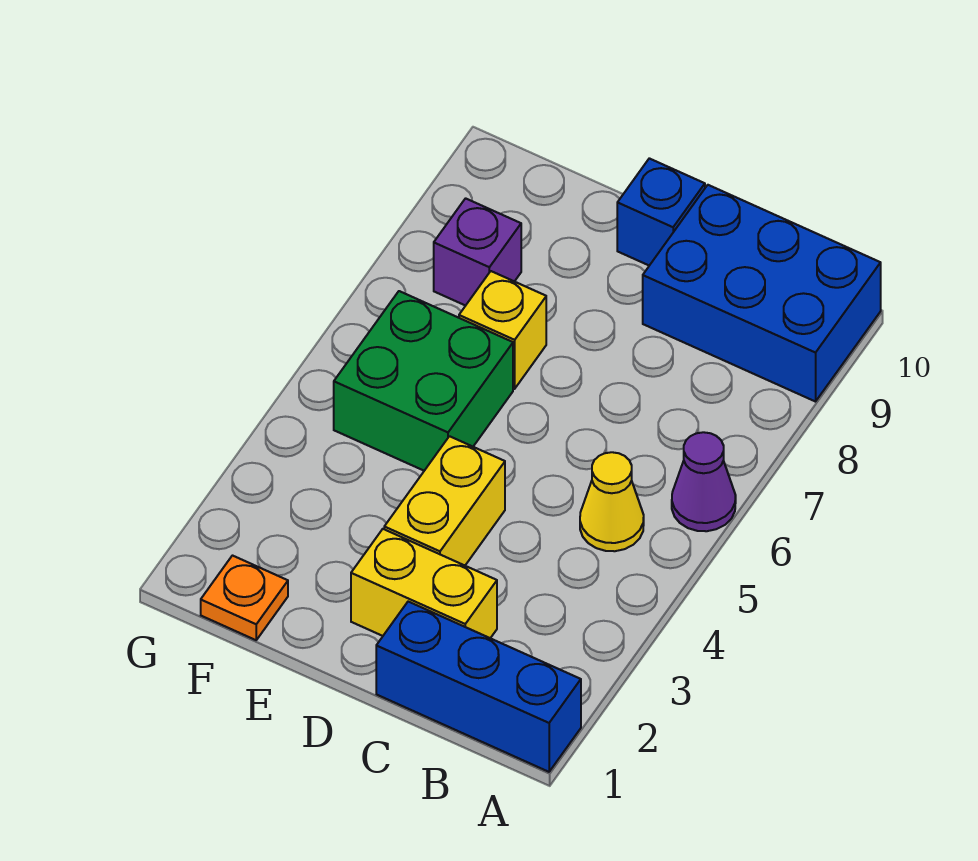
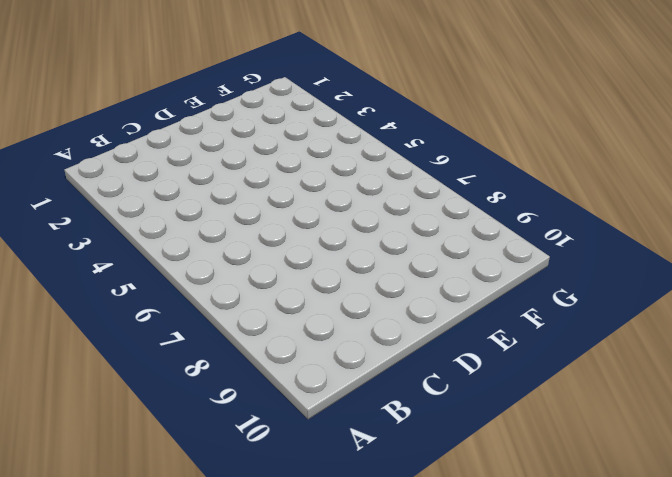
none -> blue 1x3 brick [376,602,581,772]
none -> purple 1x1 cone [672,432,736,531]

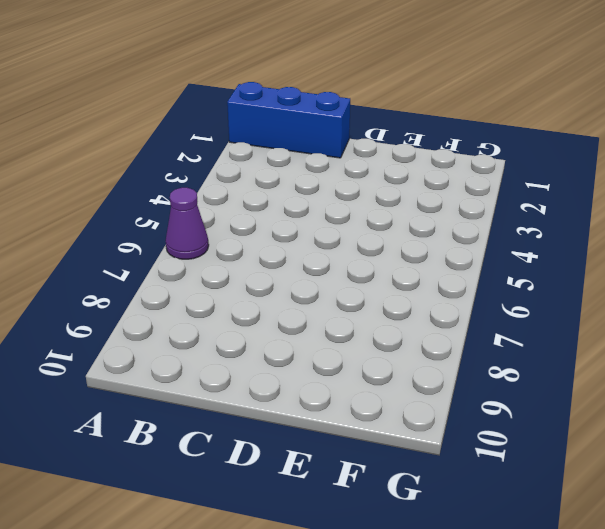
none -> blue 2x3 brick [643,185,881,402]
none -> yellow 1x1 cone [580,452,644,551]

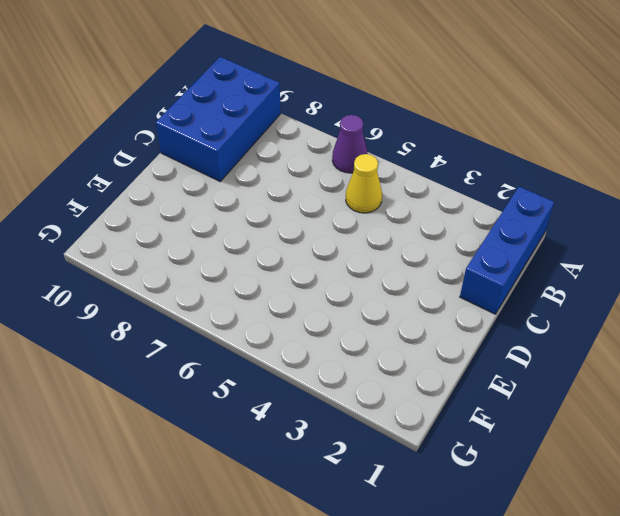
none -> yellow 1x2 brick [351,529,497,638]
none -> yellow 1x2 brick [384,436,505,565]

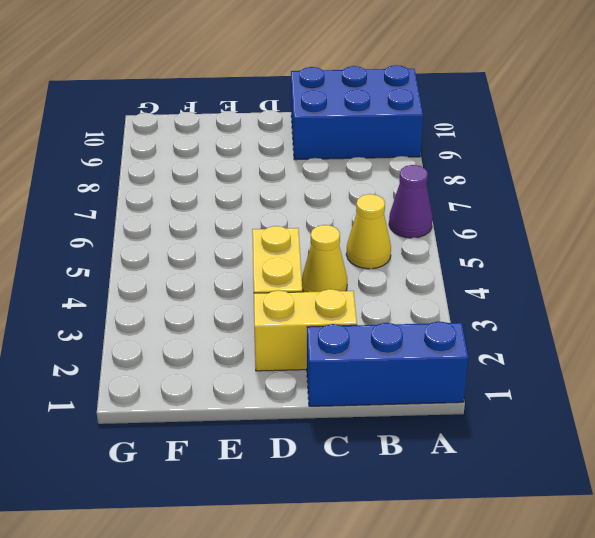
yellow 1x1 cone [302,225,347,292] -> none
none -> blue 1x1 brick [617,158,705,266]
none -> green 2x2 brick [334,291,513,471]

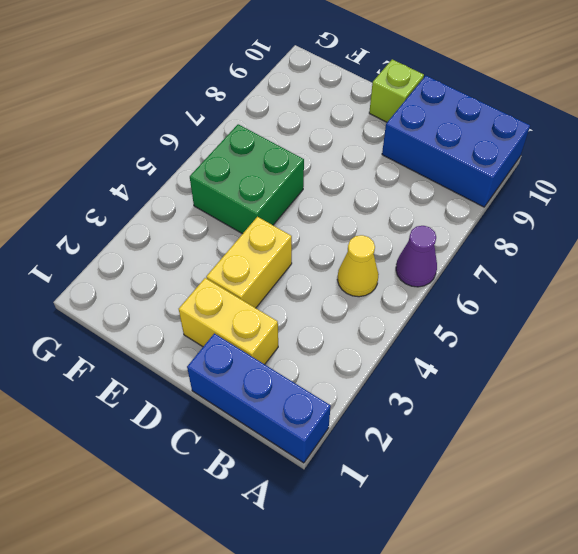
lime 1x1 brick [369,59,424,122] -> blue 1x1 brick [617,158,705,266]
none -> yellow 1x1 brick [459,271,546,389]
none -> orange 1x1 plate [201,556,288,640]

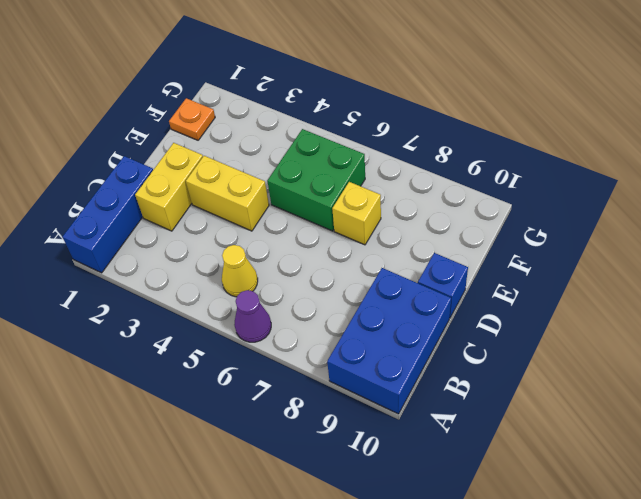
none -> purple 1x1 brick [434,198,521,306]

